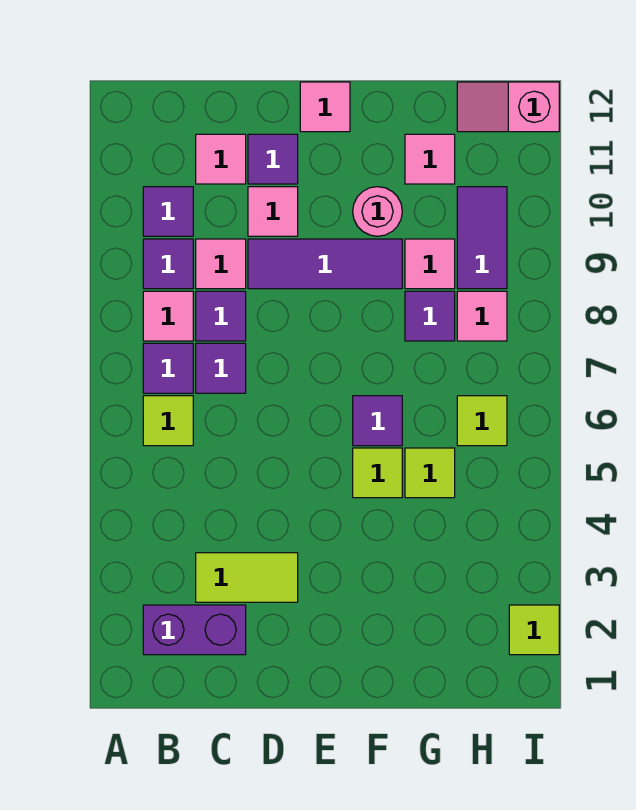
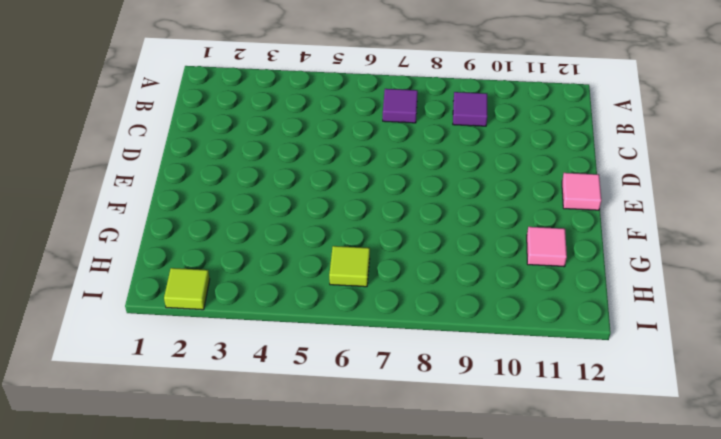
none -> purple 1x2 brick [143,605,246,655]
none -> lime 1x1 tile [143,396,193,446]
none -> pink 1x1 tile [143,291,193,341]

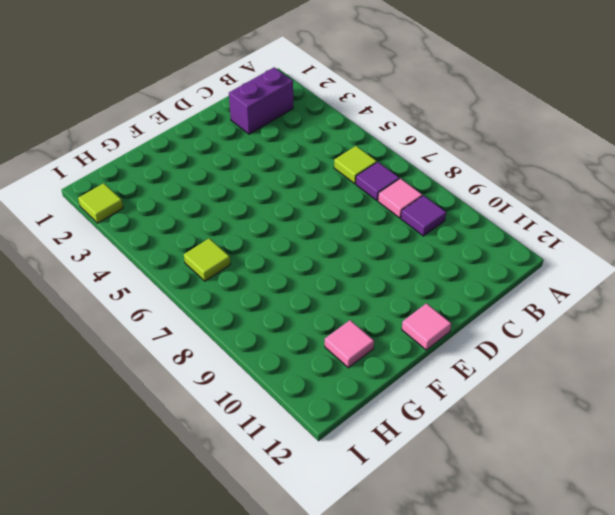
none -> purple 1x1 tile [143,187,193,236]
none -> lime 1x2 tile [196,553,298,602]
none -> purple 1x1 tile [196,343,246,393]

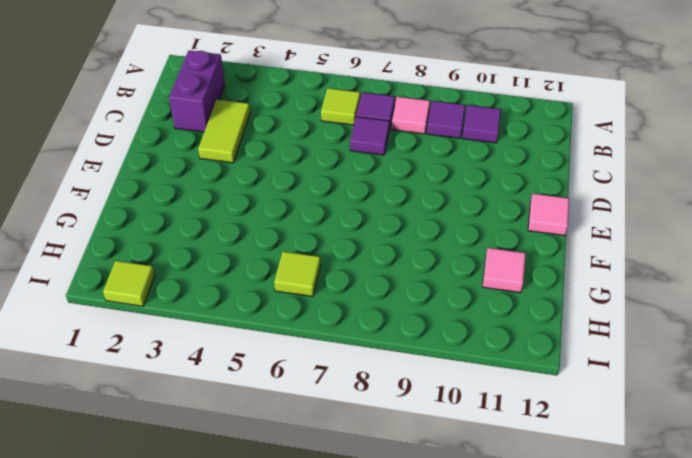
none -> purple 1x1 tile [196,291,246,341]
none -> pink 1x1 tile [196,239,246,289]
none -> pink 1x1 tile [196,134,246,184]

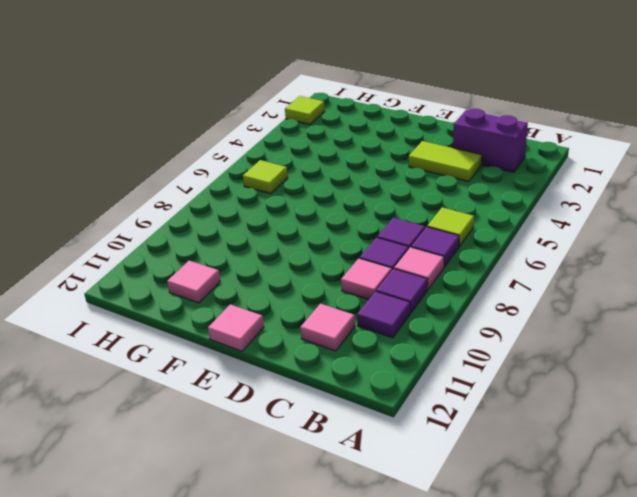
none -> purple 1x3 tile [248,239,402,289]
none -> pink 1x1 tile [248,187,298,236]
none -> purple 1x1 tile [248,134,298,184]

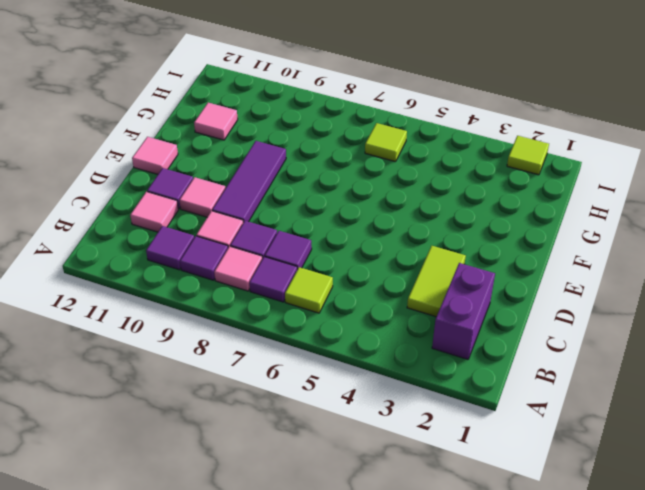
none -> lime 1x1 tile [353,448,402,498]
none -> purple 1x1 tile [353,396,402,446]
none -> pink 1x1 round brick [353,187,402,236]

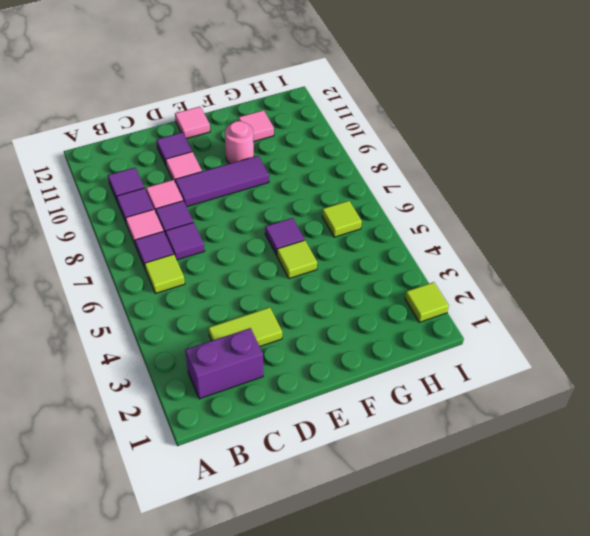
none -> pink 1x1 tile [196,134,246,184]
none -> lime 1x1 tile [405,448,455,498]
none -> purple 1x1 tile [405,291,455,341]

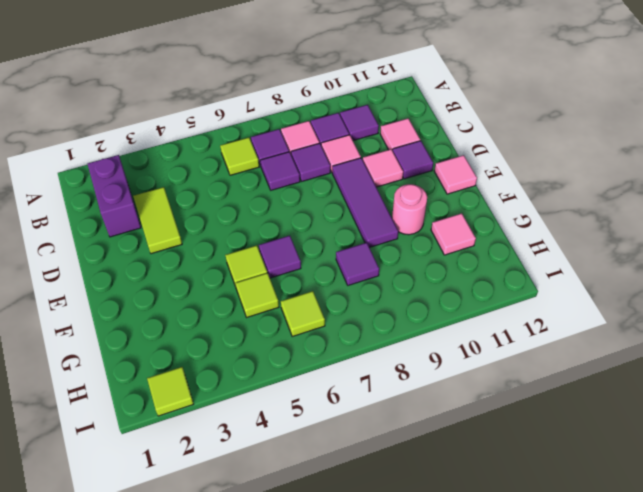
none -> pink 1x1 tile [405,239,455,289]
none -> pink 1x1 tile [457,291,507,341]
none -> purple 1x2 tile [457,187,507,289]

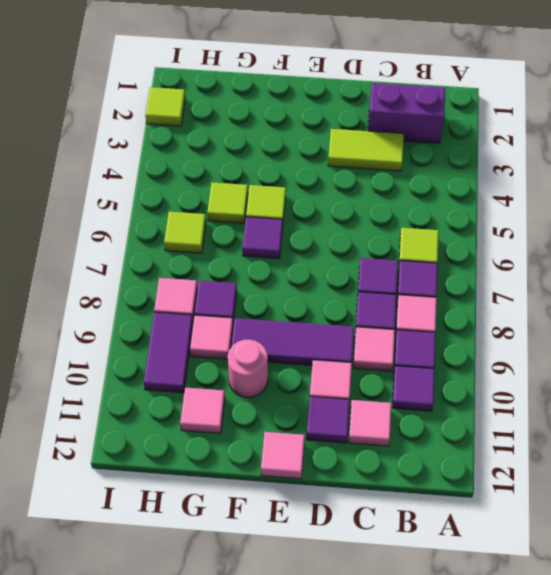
none -> pink 1x2 slope [457,82,559,132]

